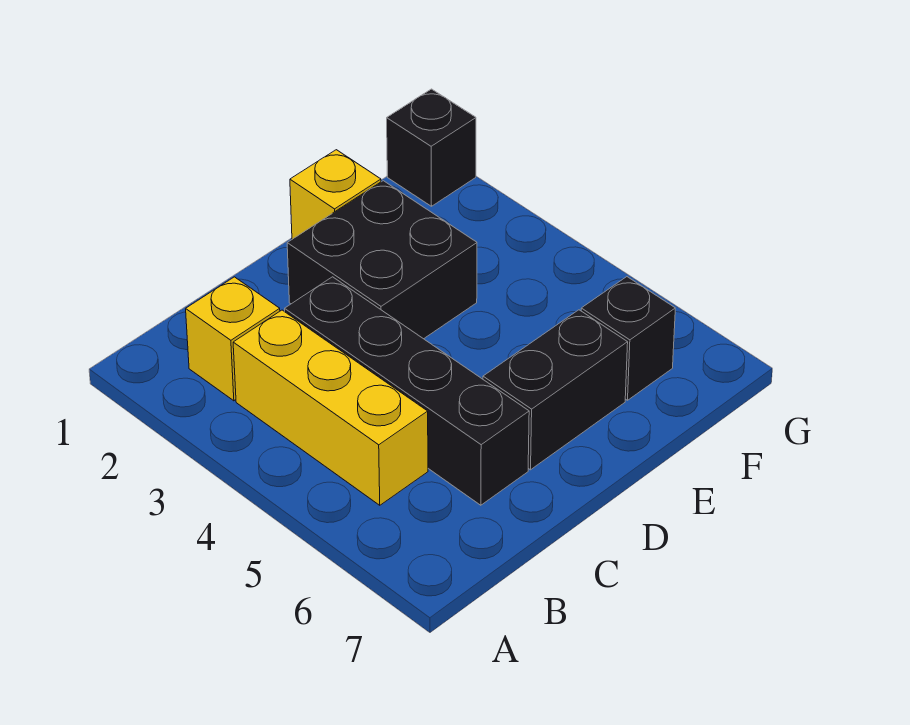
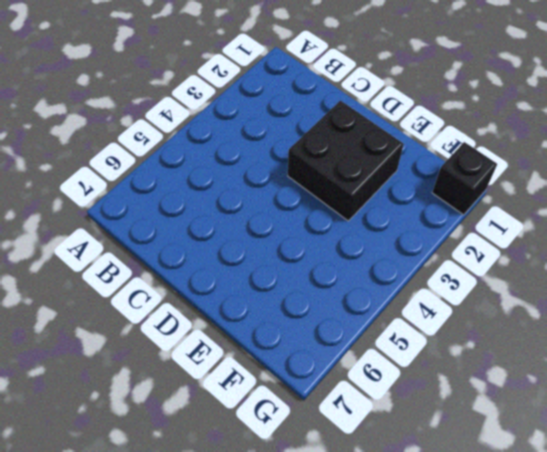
none -> yellow 1x1 brick [186,277,280,401]
none -> yellow 1x3 brick [233,310,428,505]

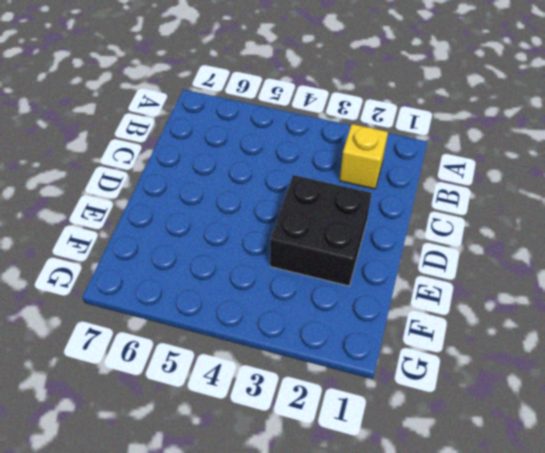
none -> yellow 1x3 brick [233,310,428,505]
none -> black 1x4 brick [285,277,529,505]

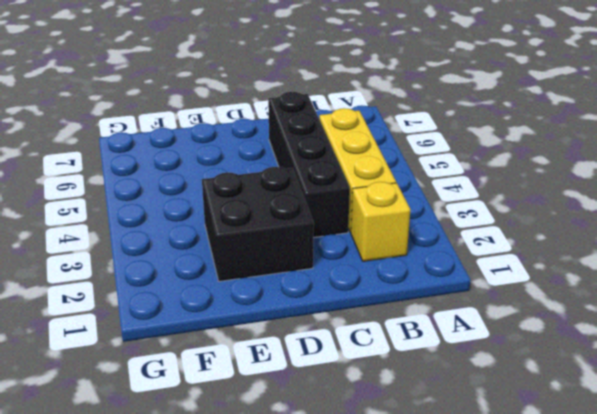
none -> black 1x2 brick [483,310,628,470]
none -> yellow 1x1 brick [290,150,381,239]

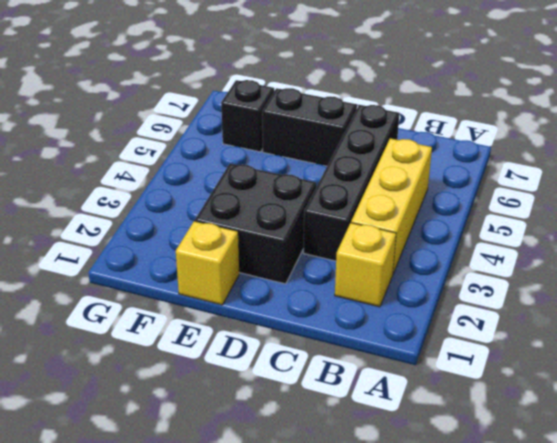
none -> black 1x1 brick [387,89,476,206]

